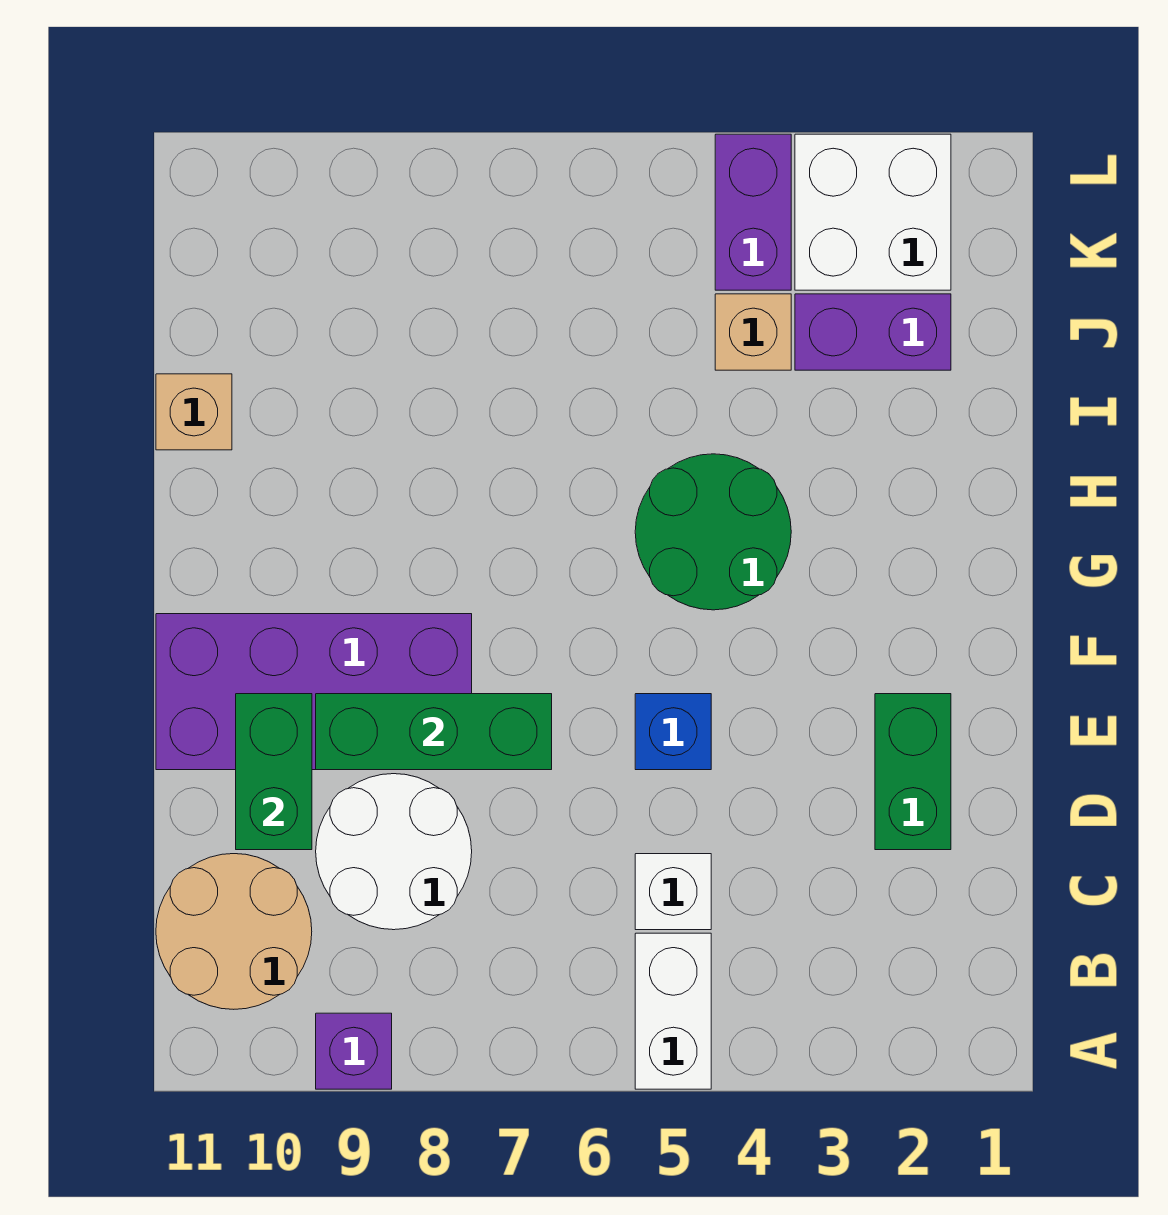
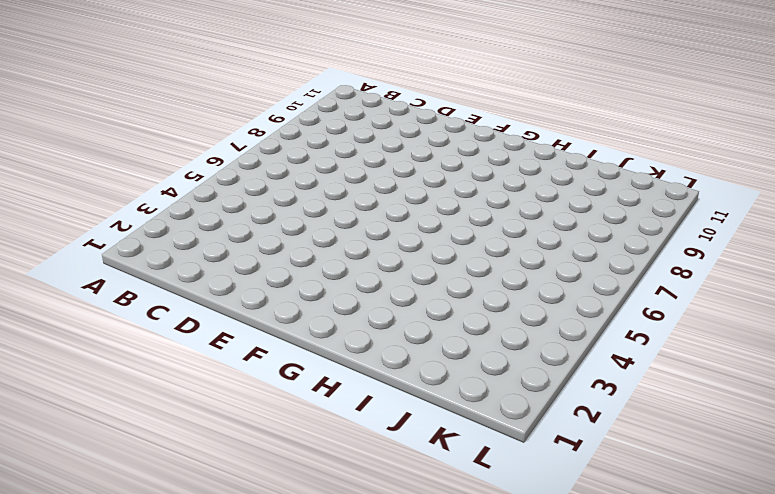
none -> white 1x2 brick [635,933,711,1089]
none -> purple 1x1 brick [316,1013,392,1089]
none -> tan 2x2 round brick [156,854,312,1009]

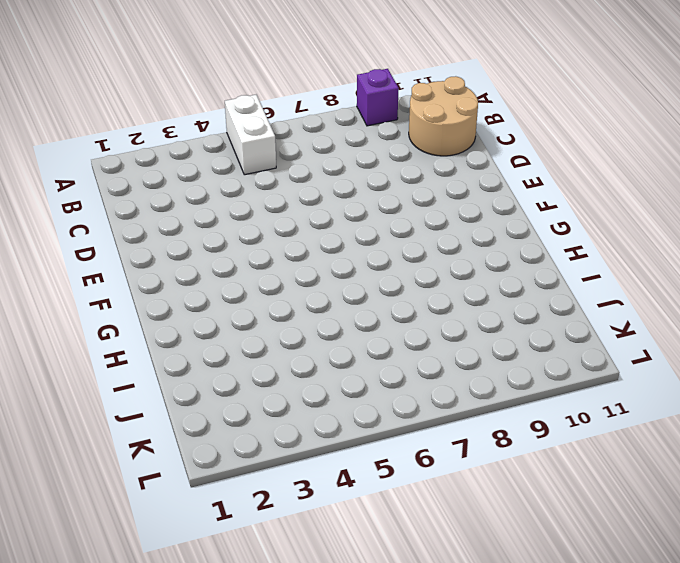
none -> white 1x1 brick [635,854,711,930]
none -> white 2x2 round brick [316,774,472,930]
none -> green 1x2 brick [875,694,951,850]

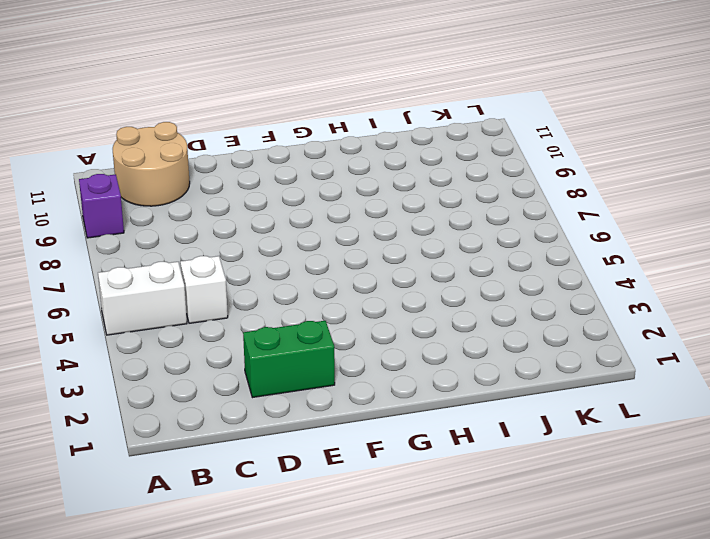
none -> white 2x2 round brick [316,774,472,930]
none -> blue 1x1 brick [635,694,711,770]
none -> purple 2x4 brick [156,614,472,770]

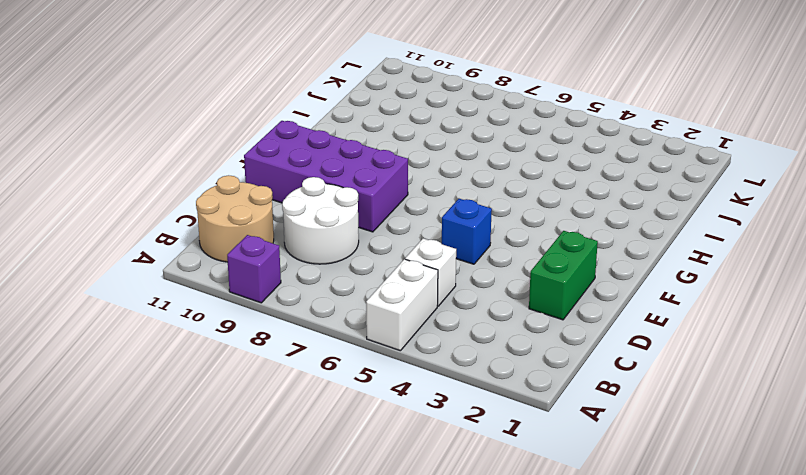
none -> green 2x2 round brick [635,454,791,610]
none -> tan 1x1 brick [156,374,232,450]
none -> purple 1x2 brick [795,294,951,370]

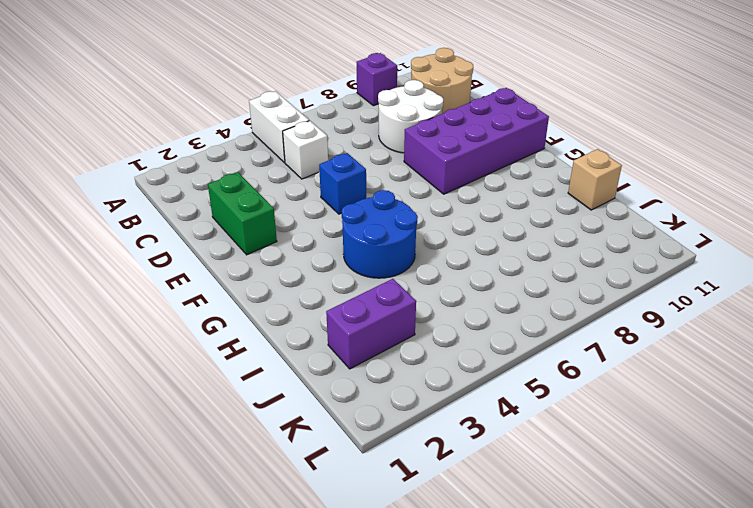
blue 2x2 round brick [342,190,418,278] -> green 2x2 round brick [635,454,791,610]
none -> tan 1x1 brick [715,294,791,370]
none -> white 2x2 brick [795,134,951,290]
none -> purple 1x2 brick [715,134,791,290]

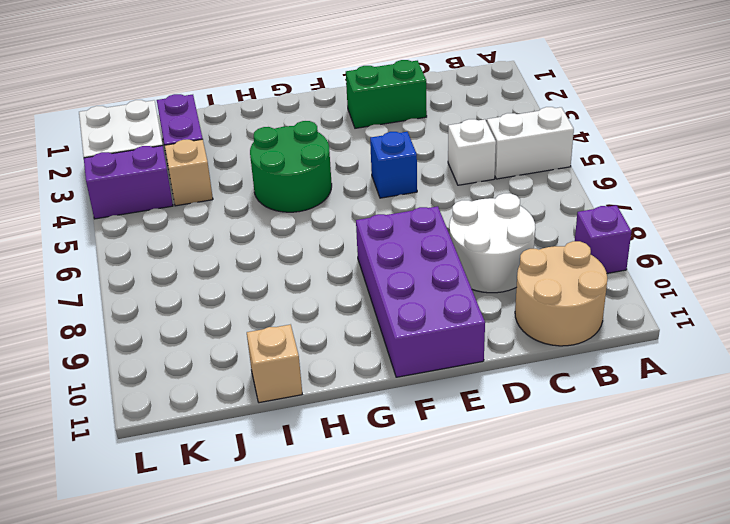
none -> green 1x2 brick [236,694,312,850]
none -> green 1x3 brick [316,694,552,770]

